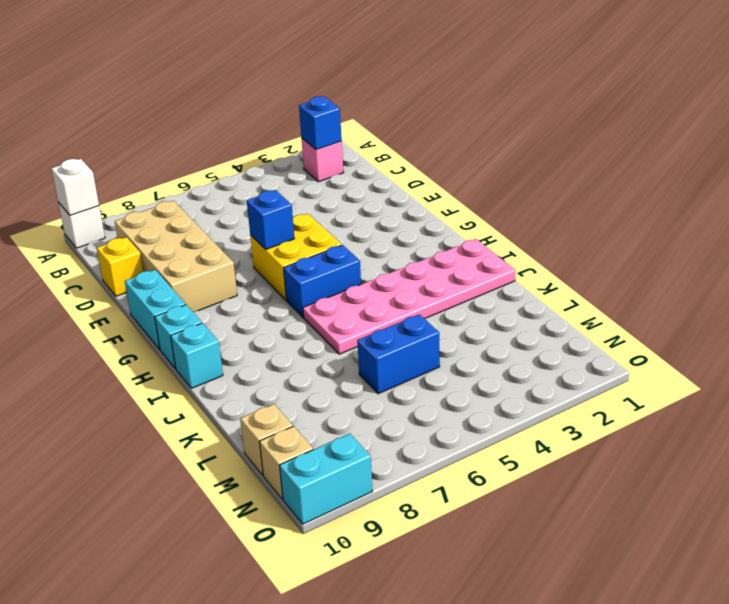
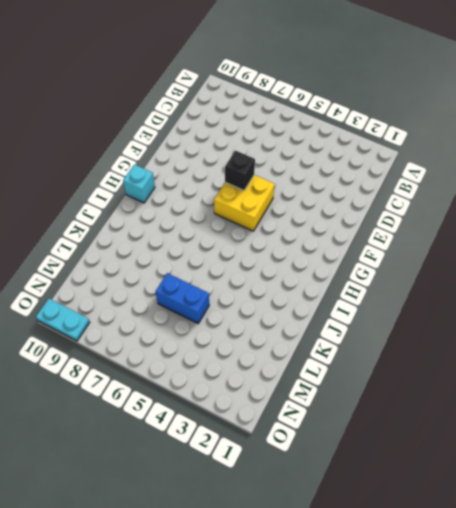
black 1x1 brick [225,151,255,190] -> blue 1x1 brick [247,190,295,249]
cyan 1x2 plate [36,299,90,341] -> cyan 1x2 brick [280,434,372,524]
none -> white 1x1 brick [58,202,105,248]
none -> pink 1x1 brick [301,138,344,182]
none -> tan 2x4 brick [115,201,237,312]

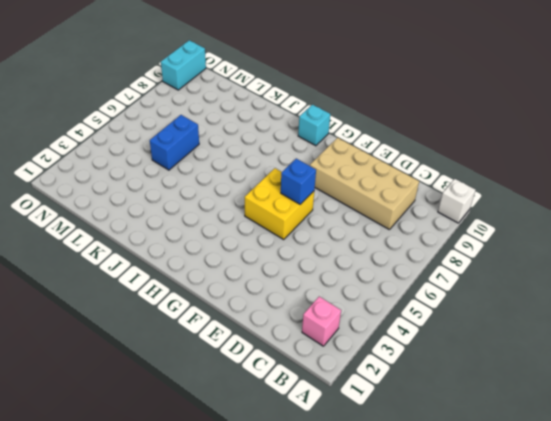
none -> yellow 1x1 brick [97,237,143,296]
none -> cyan 1x2 brick [125,270,186,350]
none -> blue 1x2 brick [284,245,361,317]

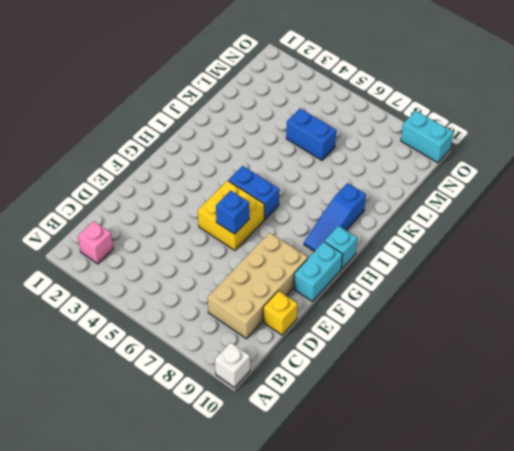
blue 1x3 slope [304,183,366,251] -> none
none -> pink 2x6 plate [303,239,515,354]
none -> cyan 1x1 brick [171,323,223,388]
none -> tan 1x1 brick [240,404,293,475]

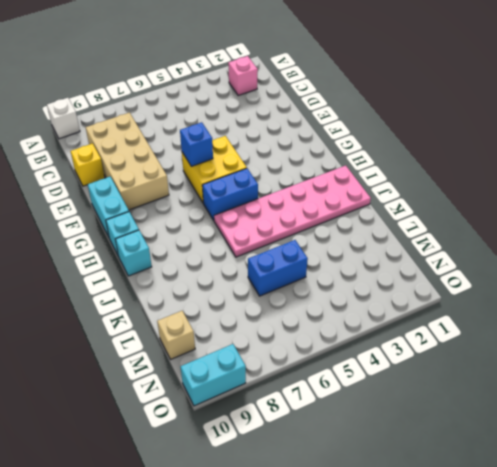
none -> tan 1x1 brick [259,426,313,499]
none -> white 1x1 brick [51,159,99,215]
none -> blue 1x1 brick [299,96,342,150]

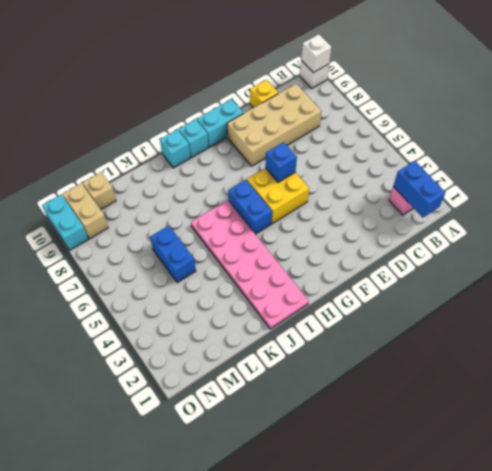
blue 1x2 brick [393,161,445,218] -> blue 1x1 brick [299,96,342,150]
tan 1x2 brick [63,183,108,239] -> tan 1x1 brick [259,426,313,499]

